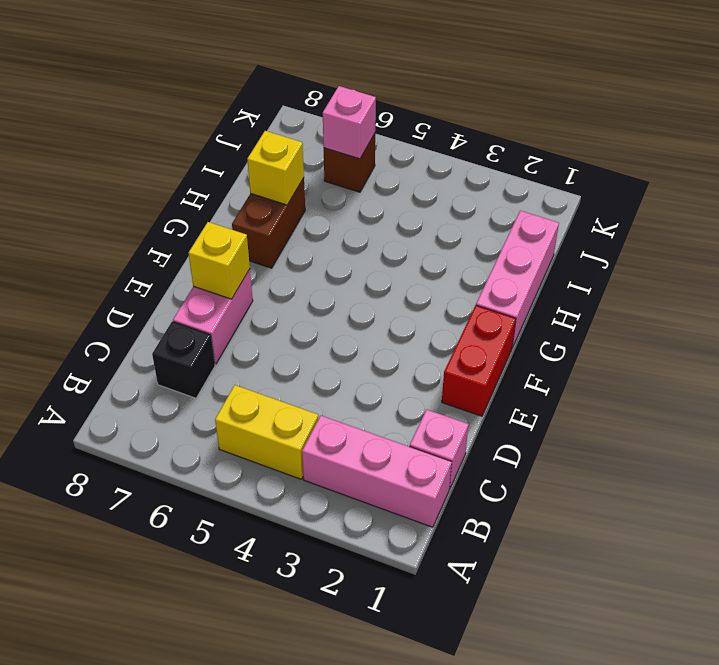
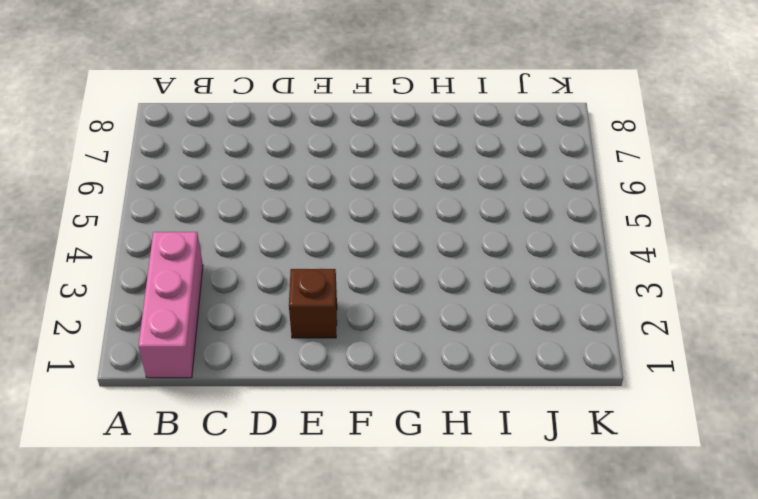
brown 1x1 brick [289,269,337,338] -> brown 1x1 brick moved to [324,134,375,192]
none -> yellow 1x2 brick [215,385,319,479]
none -> pink 1x1 brick [410,409,469,489]
none -> black 1x1 brick [152,321,215,398]

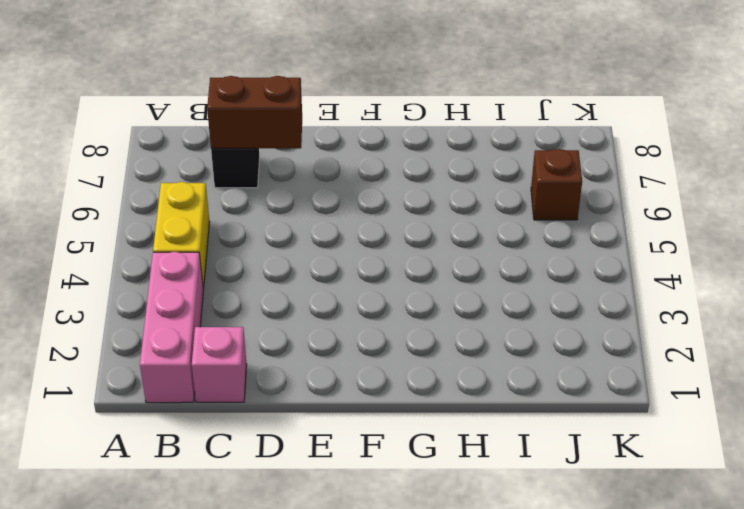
brown 1x2 brick [207,76,302,148] -> brown 1x2 brick moved to [232,178,305,268]
none -> pink 1x2 brick [173,269,253,364]
none -> red 1x2 brick [442,305,516,416]
none -> pink 1x3 brick [476,211,559,348]

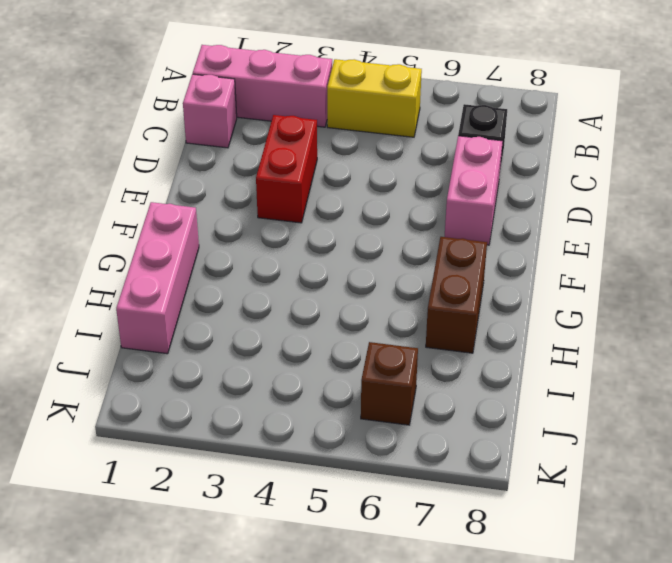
red 1x2 brick [256,115,317,223] -> red 1x2 brick moved to [442,305,516,416]
none -> yellow 1x1 brick [189,222,250,299]
none -> yellow 1x1 brick [247,131,304,205]
none -> pink 1x1 brick [323,86,376,159]

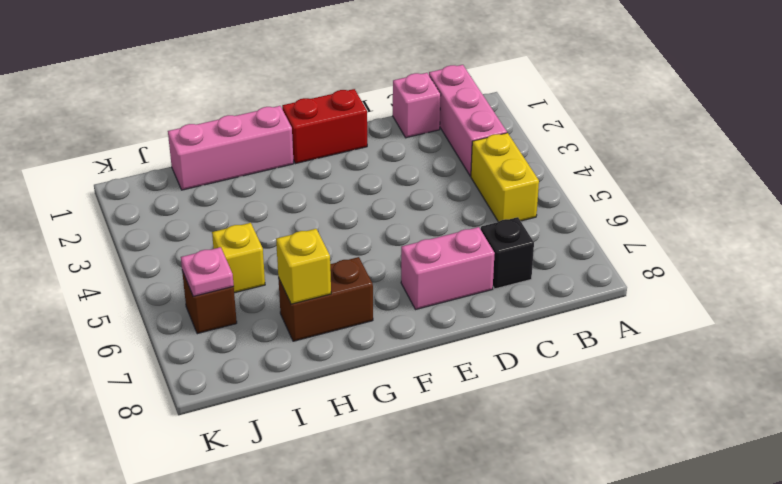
yellow 1x1 brick [212,223,265,293] -> yellow 1x1 brick moved to [189,222,250,299]
pink 1x1 plate [181,247,234,296] -> pink 1x1 brick [323,86,376,159]

